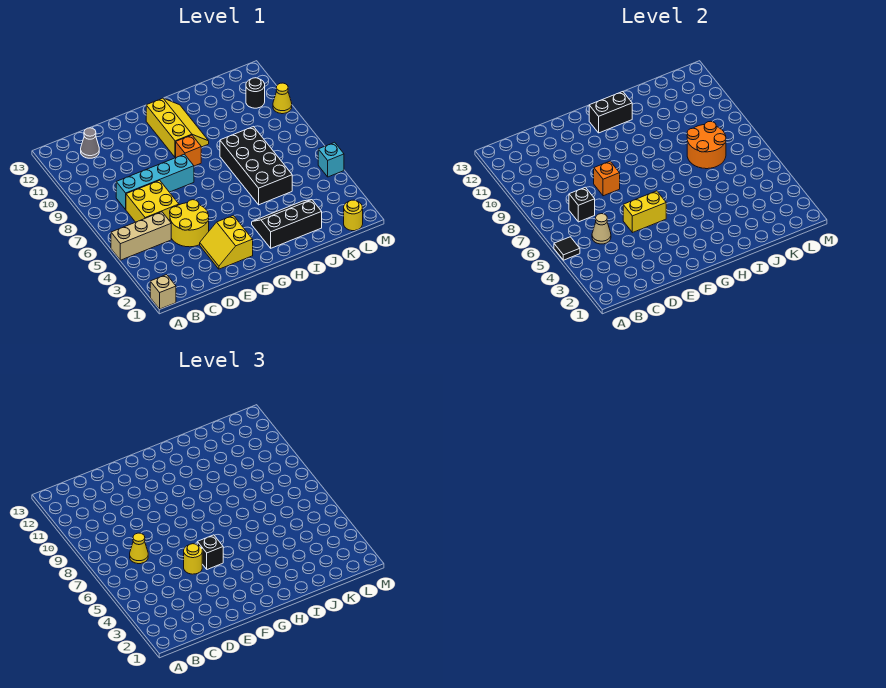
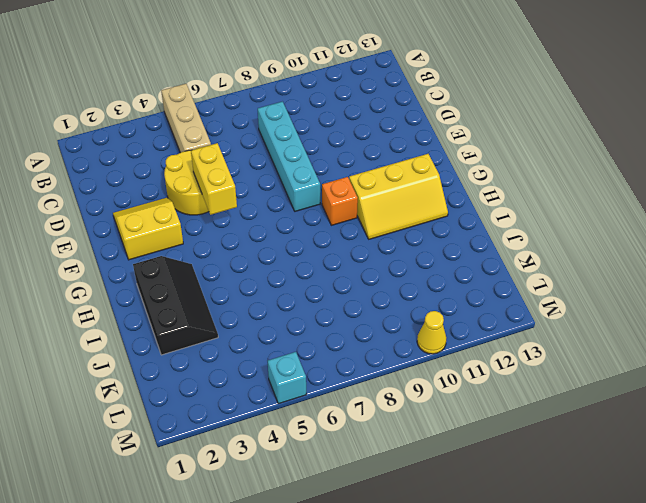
none -> tan 1x1 brick [150,275,176,309]
none -> yellow 2x2 brick [126,180,179,222]
none -> grey 1x1 cone [81,128,99,158]

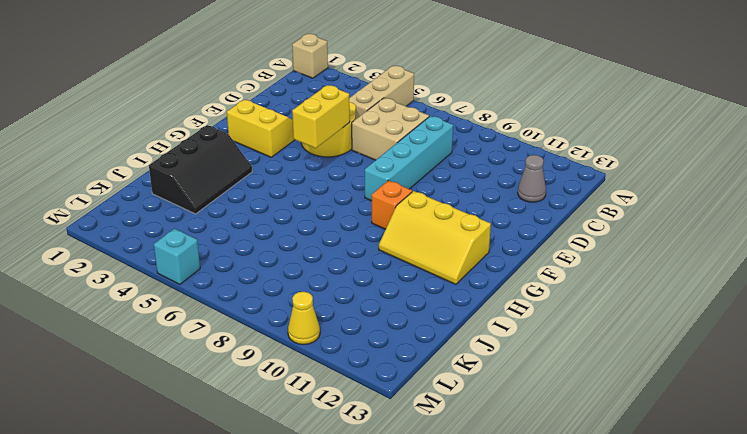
tan 2x2 brick [352,98,429,160] -> yellow 2x2 brick [126,180,179,222]
none -> black 2x4 brick [220,127,292,205]
none -> yellow 1x1 round brick [344,200,363,231]
none -> black 1x1 round brick [246,78,265,108]

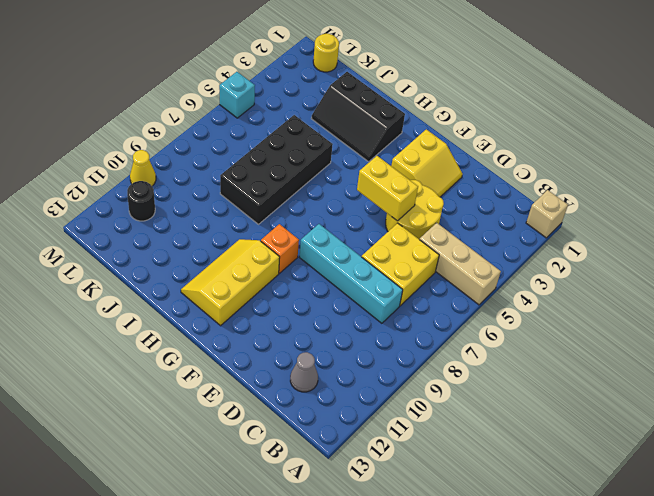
none -> black 1x1 tile [554,237,580,260]
none -> tan 1x1 cone [592,214,611,244]
none -> black 1x1 brick [569,187,595,222]

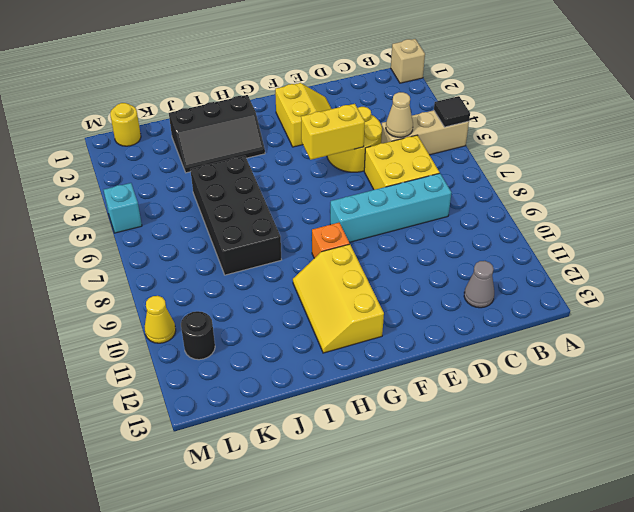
none -> black 1x1 brick [569,187,595,222]
none -> orange 1x1 brick [594,161,620,196]
none -> black 1x2 brick [589,92,632,133]

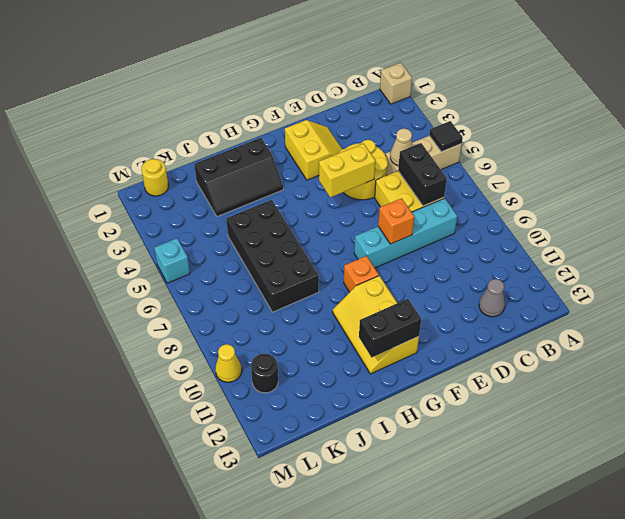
black 1x2 brick [398,143,447,206] -> black 1x1 brick [569,187,595,222]
none -> orange 2x2 round brick [687,121,726,169]
none -> yellow 1x1 cone [130,533,148,564]
none -> yellow 1x1 round brick [184,544,202,574]

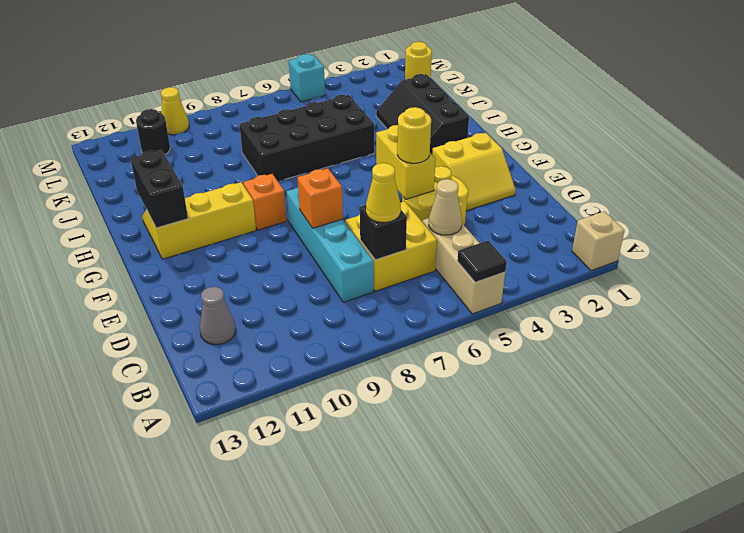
none -> orange 2x2 round brick [687,121,726,169]
none -> black 1x1 brick [197,535,223,569]

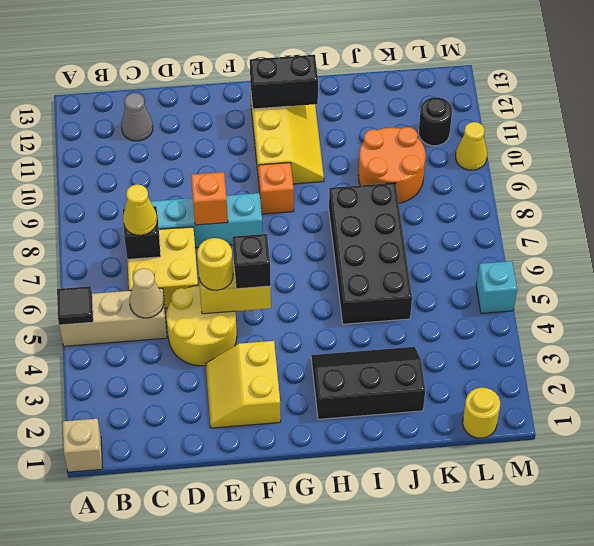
orange 2x2 round brick [358,127,426,203] -> orange 2x2 round brick moved to [687,121,726,169]

